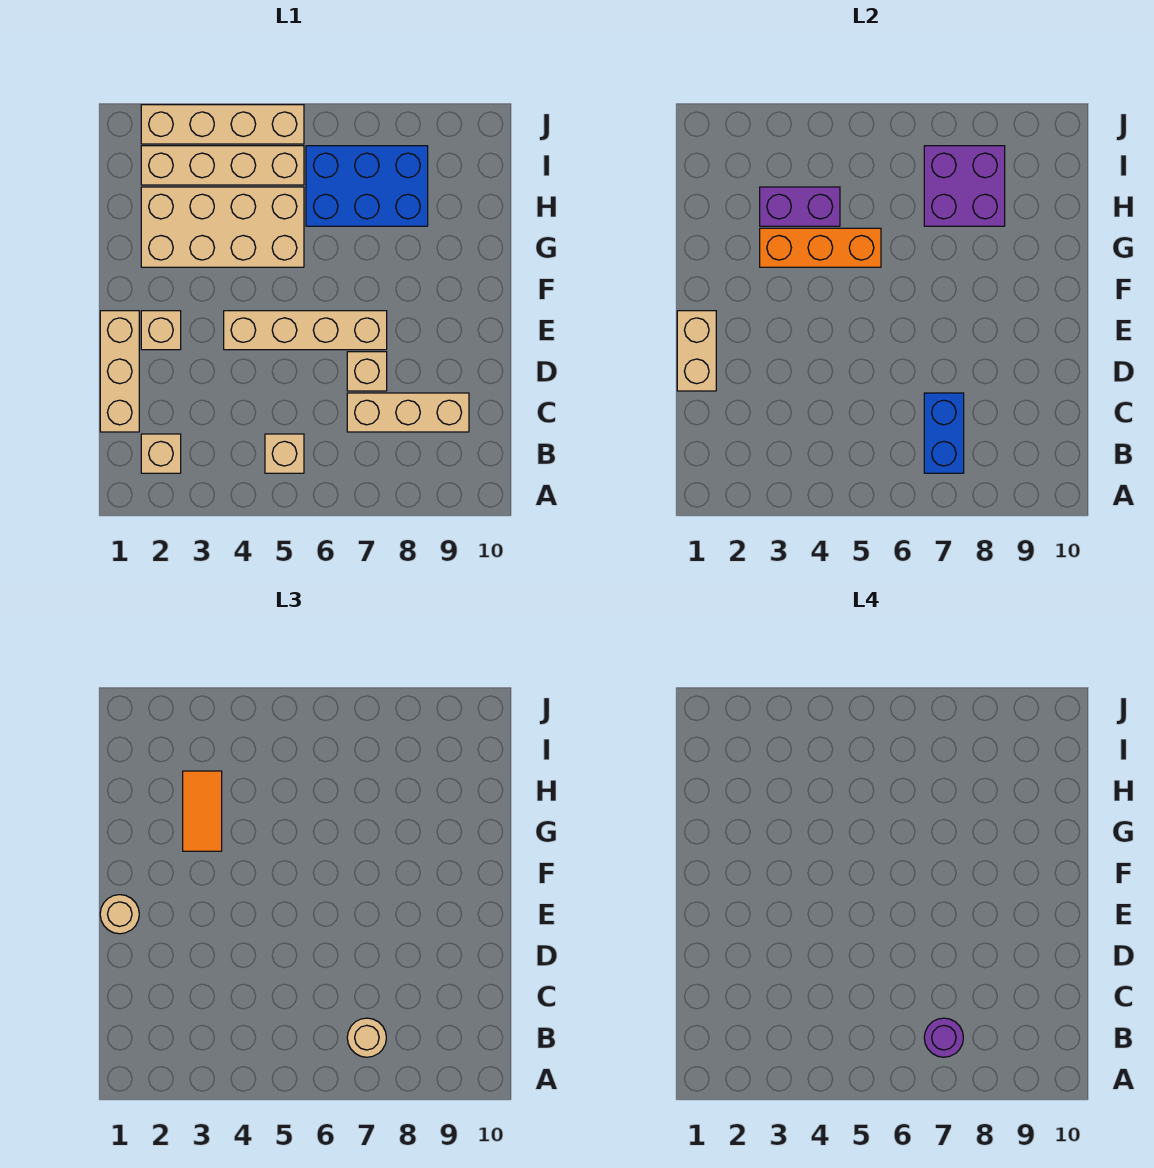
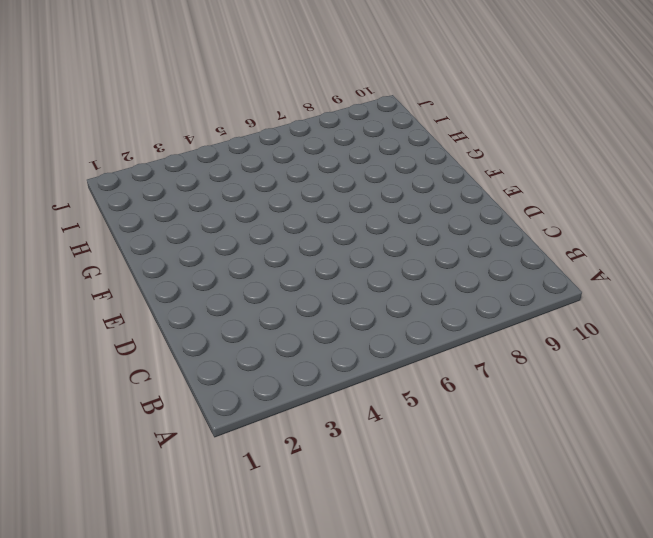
none -> tan 1x1 brick [141,434,181,473]
none -> tan 1x1 brick [265,434,304,473]
none -> tan 1x3 brick [100,311,139,432]

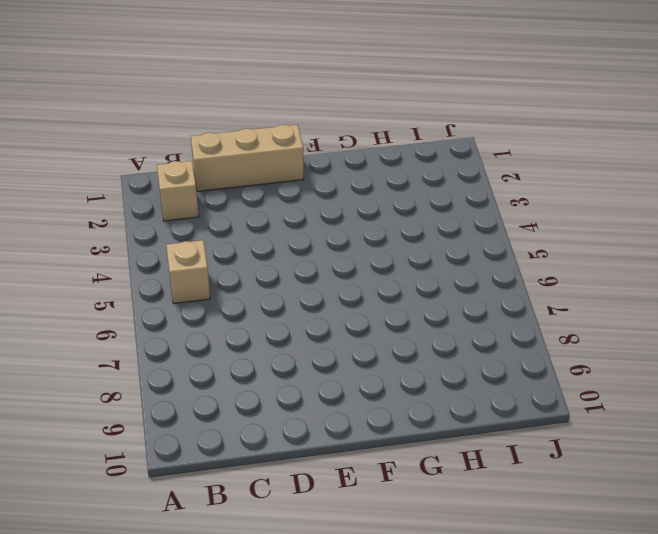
none -> tan 1x3 brick [347,393,469,432]
none -> tan 1x1 brick [347,352,387,391]
none -> tan 1x1 brick [141,311,181,350]

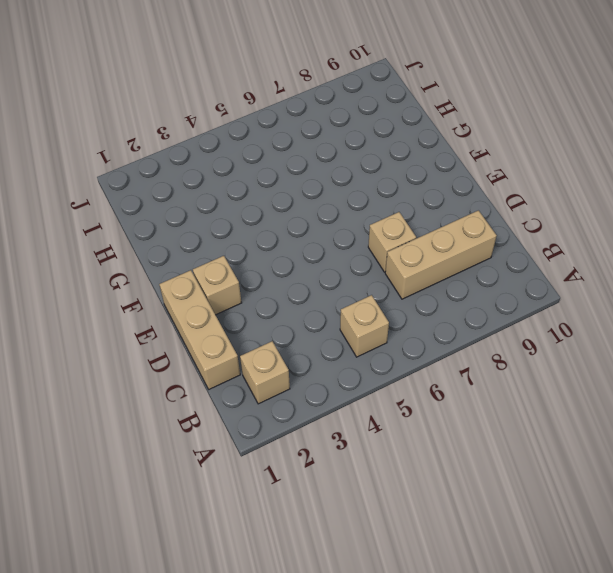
none -> tan 1x4 brick [224,311,387,350]
none -> tan 2x4 brick [141,187,304,267]
none -> blue 2x3 brick [306,146,428,226]

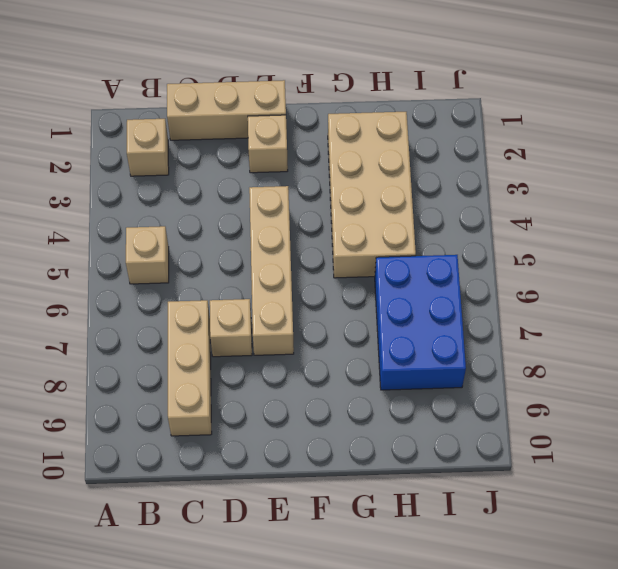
none -> tan 1x4 brick [141,146,304,185]
none -> tan 1x4 brick [141,105,304,144]
none -> blue 1x2 brick [924,393,964,473]

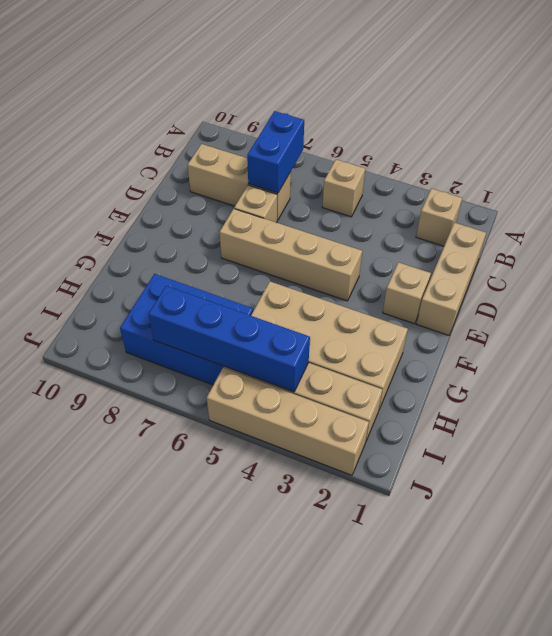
blue 1x4 brick [149,286,310,392] -> purple 2x2 brick [924,146,1005,226]
none -> tan 1x2 brick [677,311,716,391]
none -> orange 1x3 brick [760,228,881,267]
none -> purple 1x2 brick [760,187,840,226]

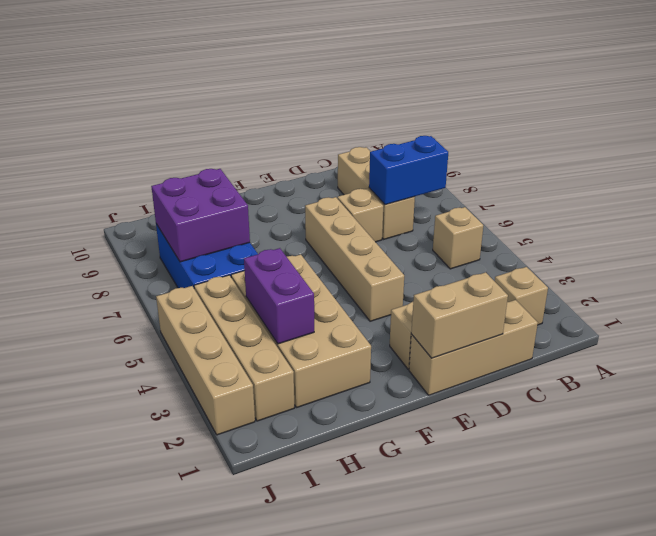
none -> orange 1x3 brick [760,228,881,267]
none -> tan 1x1 round brick [347,1018,386,1057]
none -> tan 1x1 round brick [100,895,139,934]

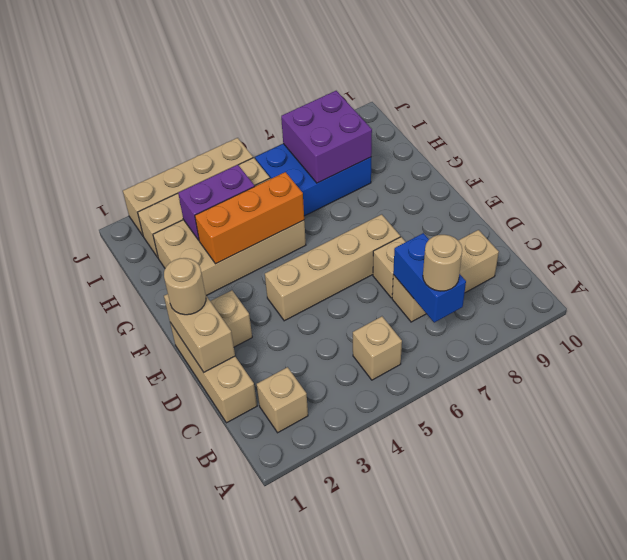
none -> orange 1x2 tile [183,771,222,851]
none -> purple 1x1 round brick [924,1018,963,1057]

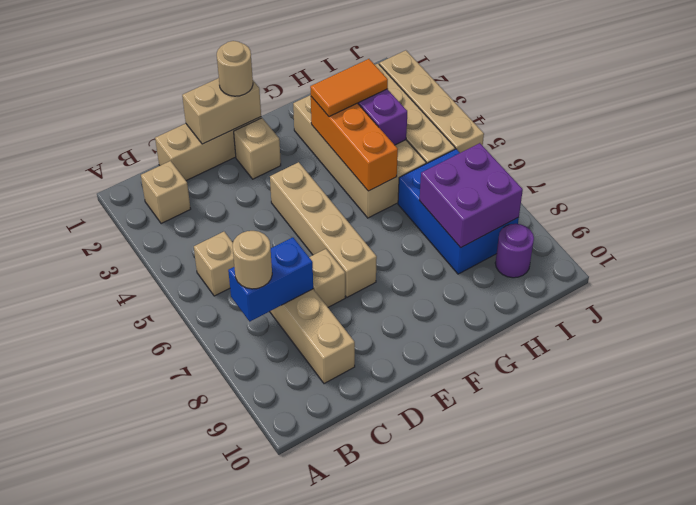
purple 1x1 round brick [495,224,534,278] -> purple 1x1 round brick moved to [924,1018,963,1057]

